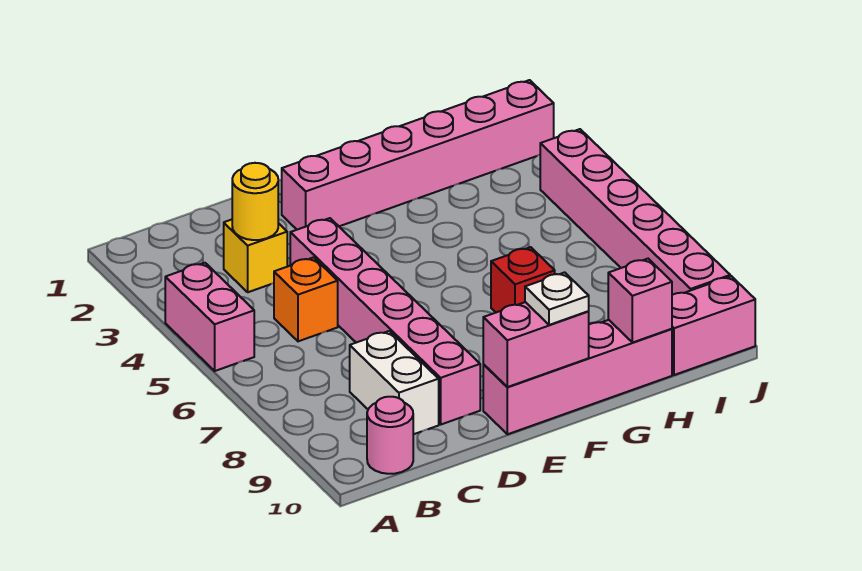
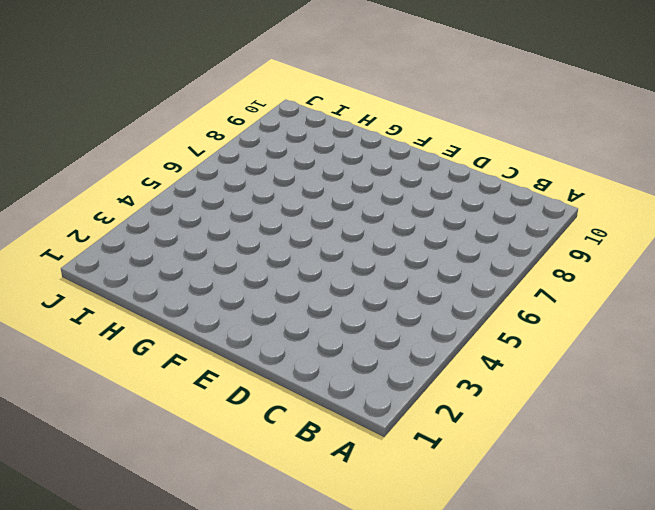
none -> pink 1x2 brick [165,263,254,371]
none -> pink 1x1 round brick [367,397,413,474]
none -> yellow 1x1 brick [224,220,287,292]

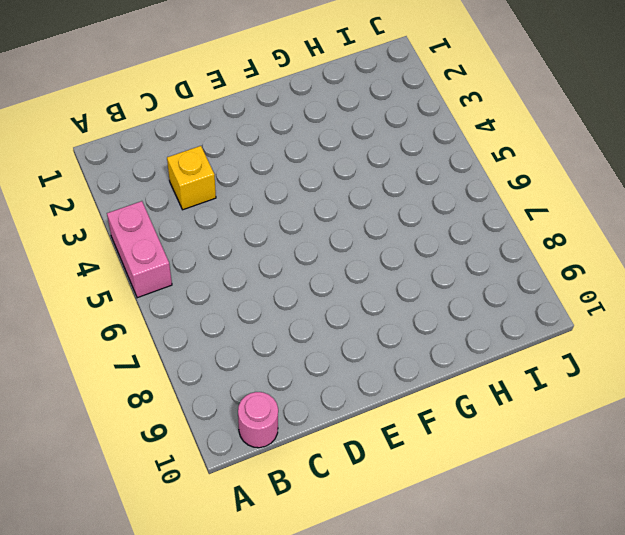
none -> orange 1x1 brick [274,257,338,341]
none -> white 1x2 brick [350,331,439,434]
none -> pink 1x6 brick [290,218,480,424]

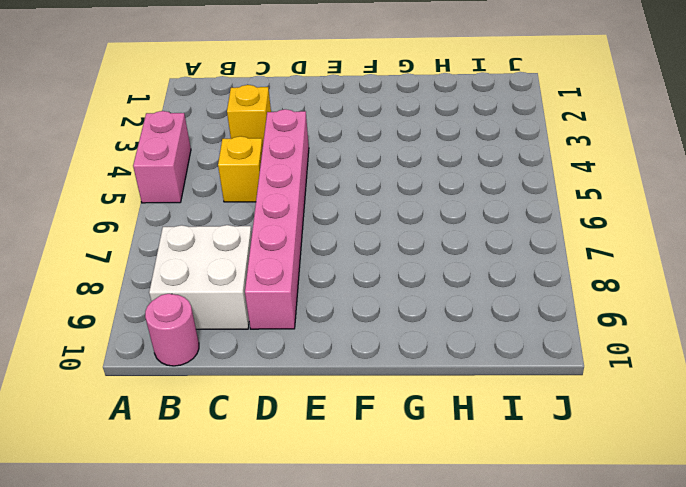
white 2x2 brick [149,225,252,329] -> white 1x2 brick [350,331,439,434]
yellow 1x1 brick [218,136,263,202] -> orange 1x1 brick [274,257,338,341]
none -> pink 1x6 brick [282,80,554,230]
none -> pink 1x4 brick [483,320,672,434]
none -> red 1x1 brick [491,247,555,312]

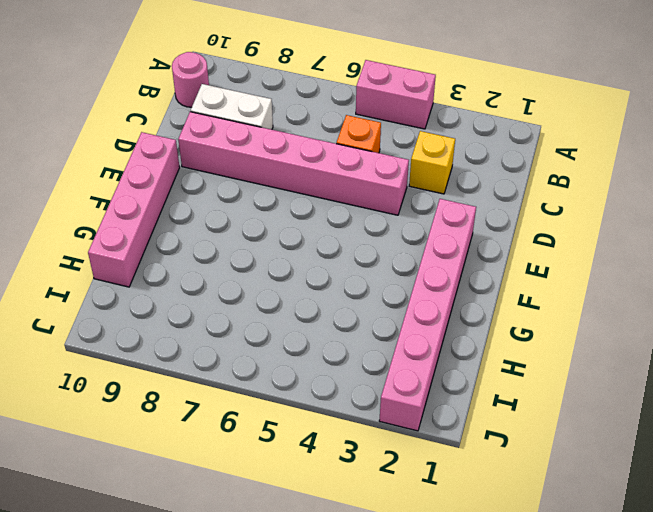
none -> red 1x1 brick [491,247,555,312]
none -> pink 1x2 brick [672,276,755,375]
none -> pink 1x6 brick [540,129,730,295]

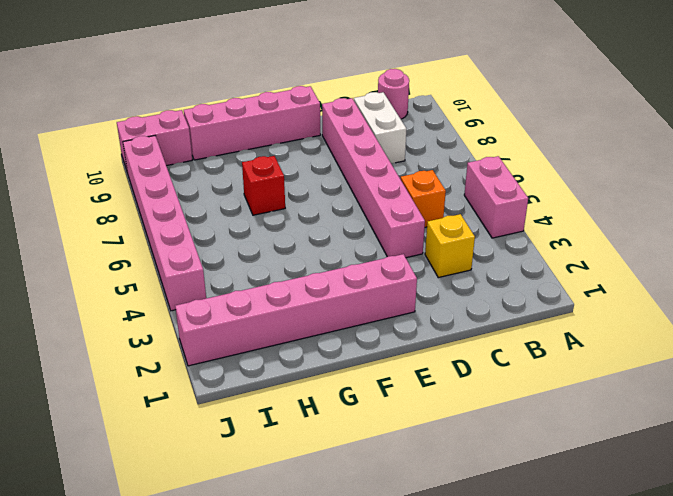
none -> yellow 1x1 round brick [232,163,278,240]
none -> pink 1x2 brick [483,302,589,387]
none -> pink 1x1 brick [608,259,672,343]

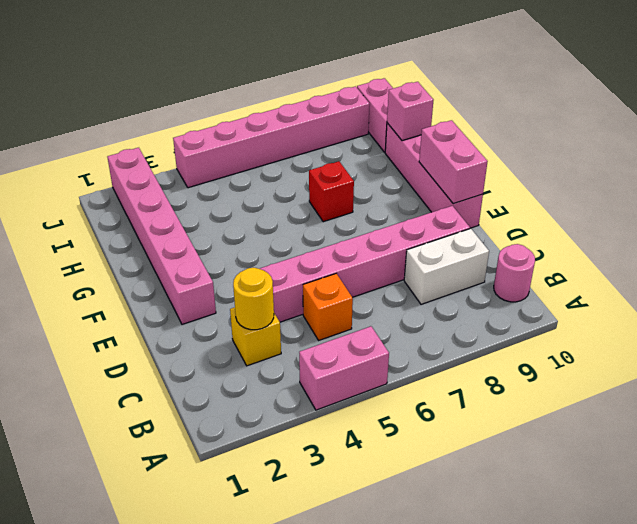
none -> white 1x1 plate [525,272,589,325]

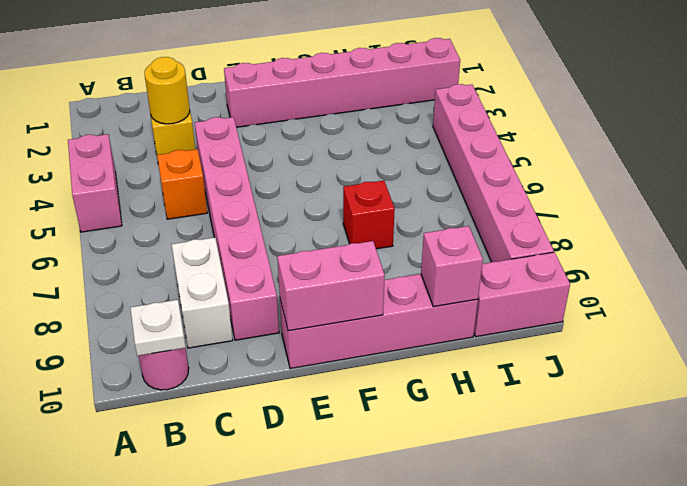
white 1x1 plate [130,300,186,356] -> white 1x1 plate moved to [525,272,589,325]

